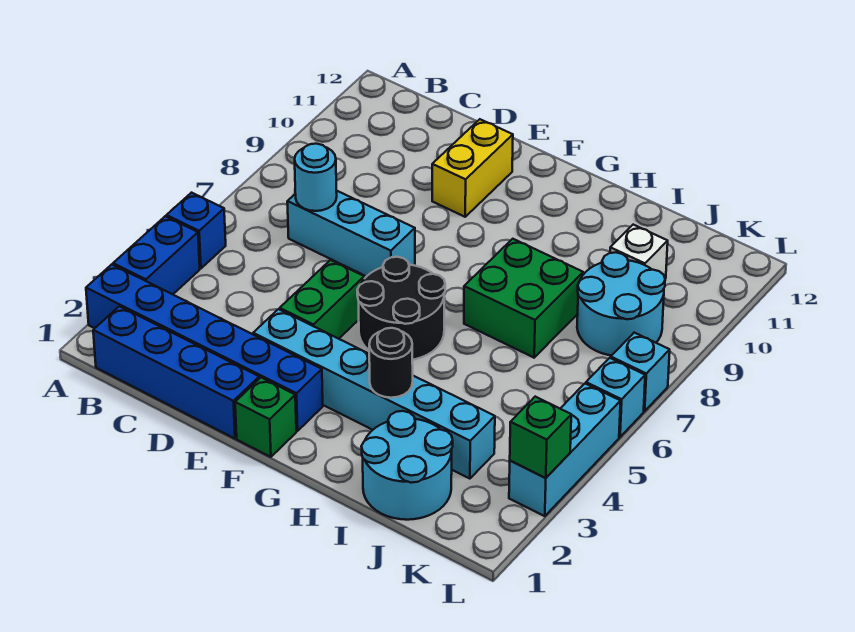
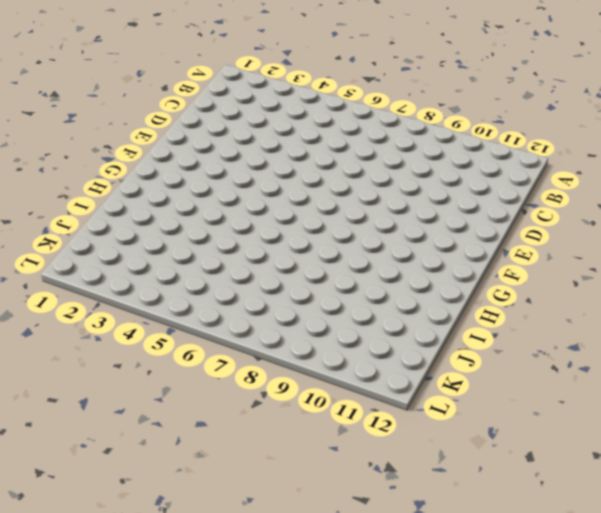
none -> blue 1x6 brick [86,264,323,431]
none -> blue 1x2 brick [113,216,200,294]
none -> blue 1x1 brick [167,193,226,268]

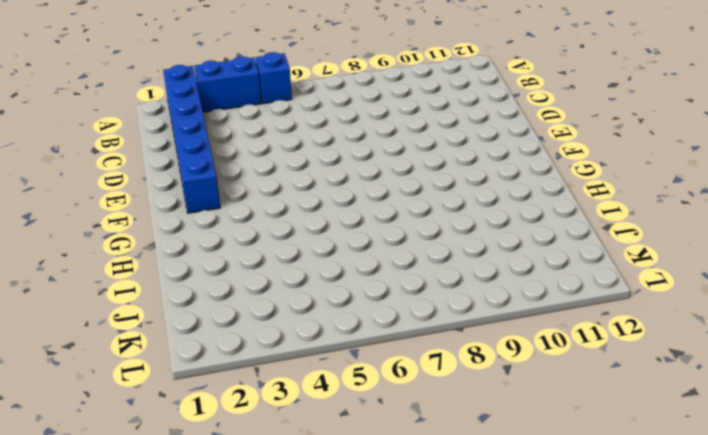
none -> blue 1x4 brick [93,306,259,439]
none -> cyan 1x3 brick [287,190,415,276]
none -> cyan 1x6 brick [253,309,495,479]

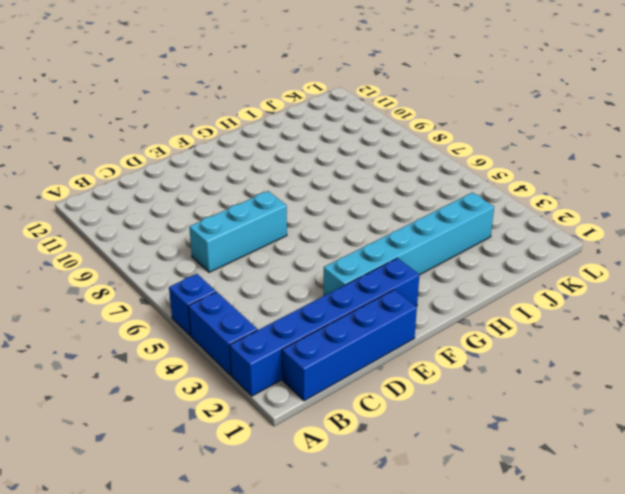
none -> green 1x2 brick [280,260,364,339]
none -> yellow 1x2 brick [432,119,513,217]
none -> green 1x1 brick [235,378,296,457]

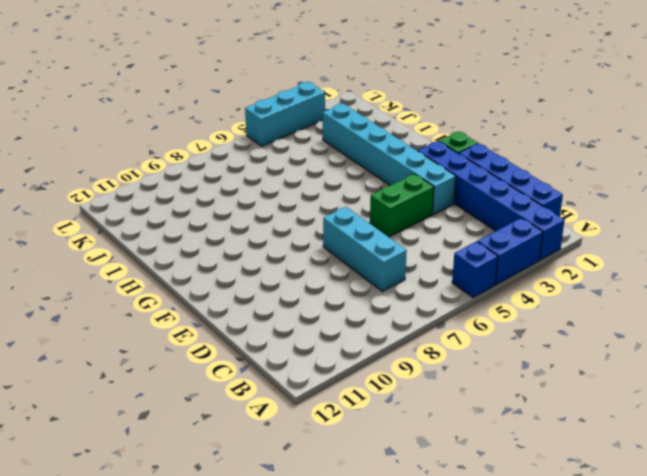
none -> yellow 1x2 brick [432,119,513,217]
none -> black 2x2 round brick [357,257,445,360]
none -> green 2x2 brick [464,239,583,358]

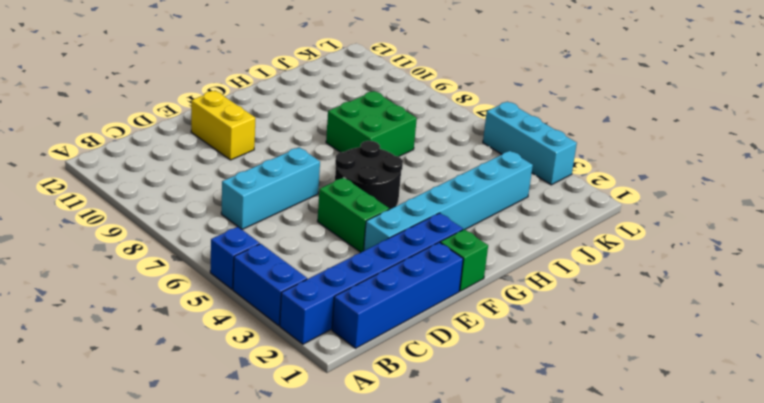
none -> cyan 2x2 round brick [361,411,453,520]
none -> cyan 2x2 round brick [577,252,665,356]
none -> white 1x1 brick [610,225,668,279]

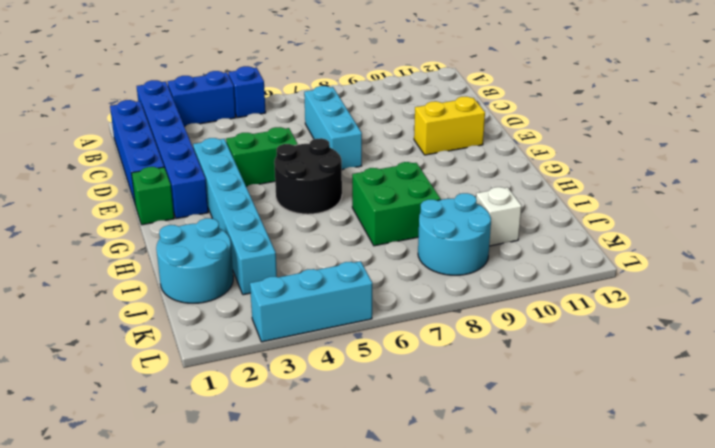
none -> cyan 1x1 brick [586,358,645,437]
none -> cyan 1x1 brick [611,333,670,411]
none -> cyan 1x1 round brick [295,144,337,211]

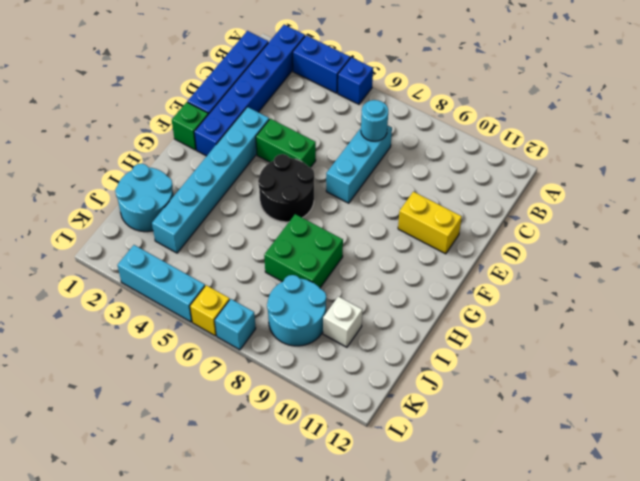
yellow 1x1 brick [190,285,230,336] -> cyan 1x1 brick [586,358,645,437]
none -> black 1x1 round brick [369,328,413,398]
none -> green 1x1 brick [510,397,571,478]

